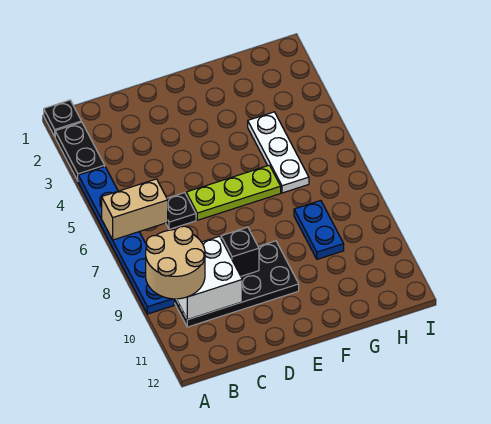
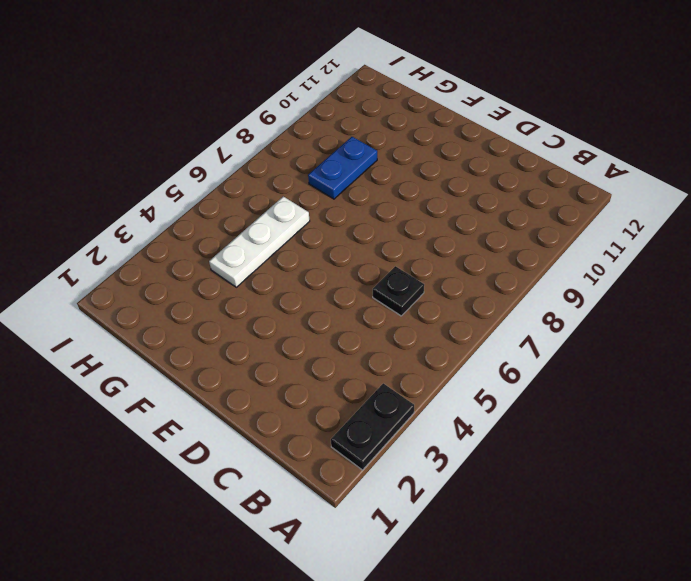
none -> black 1x1 plate [44,100,81,137]
none -> blue 1x6 plate [78,167,174,314]
none -> black 2x4 plate [174,241,299,327]

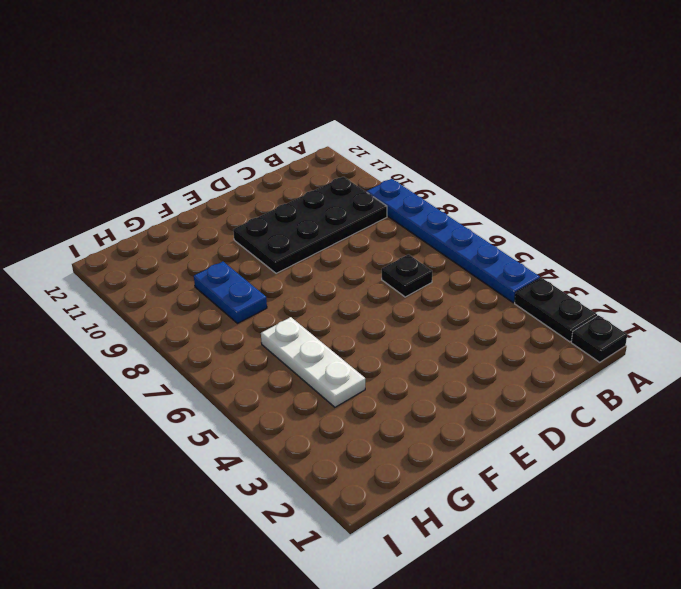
none -> lime 1x3 plate [186,165,281,220]
none -> tan 1x2 brick [102,179,168,240]
none -> white 2x2 brick [177,236,242,320]

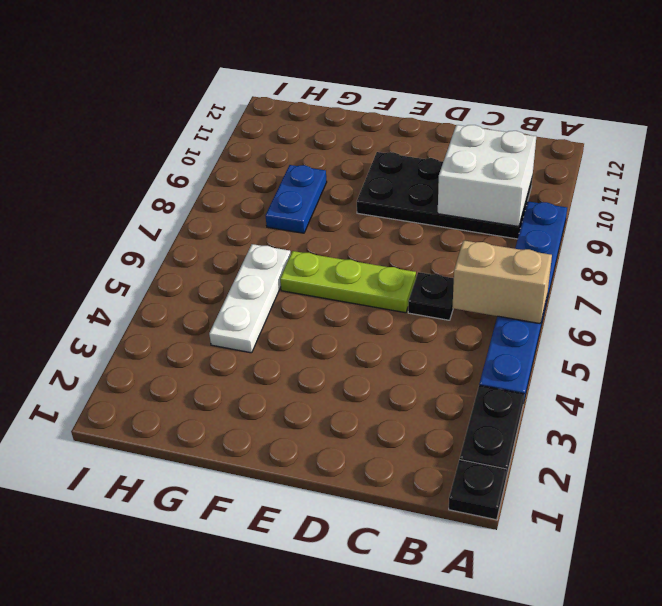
none -> black 1x1 brick [221,227,259,276]
none -> tan 2x2 round brick [146,226,205,299]

